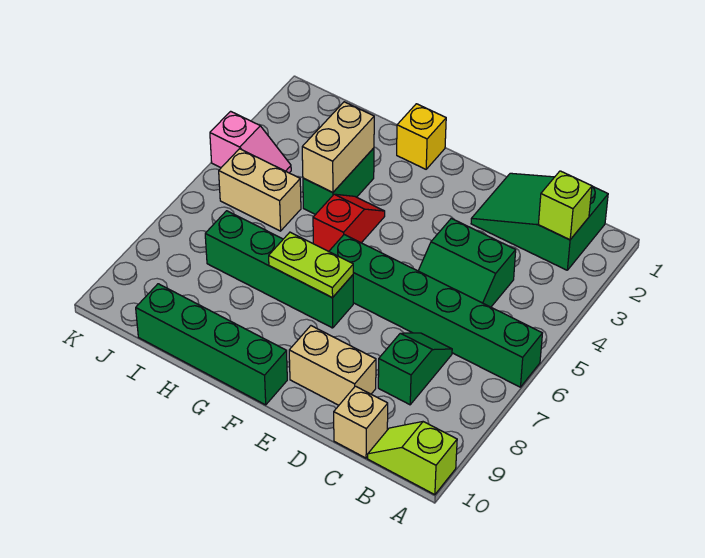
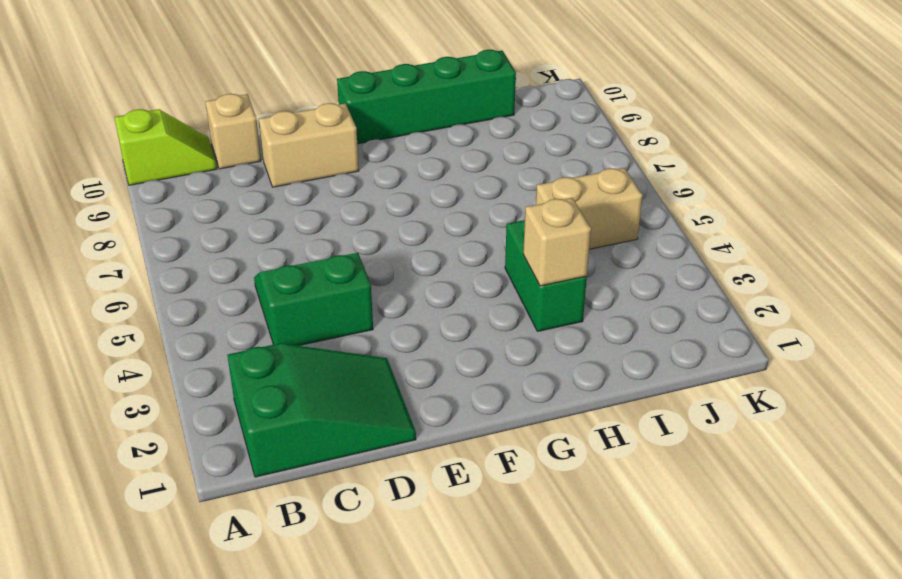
tan 1x1 brick [523,198,591,286] -> tan 1x2 brick [302,102,374,193]
none -> green 1x6 brick [329,235,542,387]
none -> green 1x2 slope [378,333,452,405]
none -> green 1x4 brick [205,211,353,328]

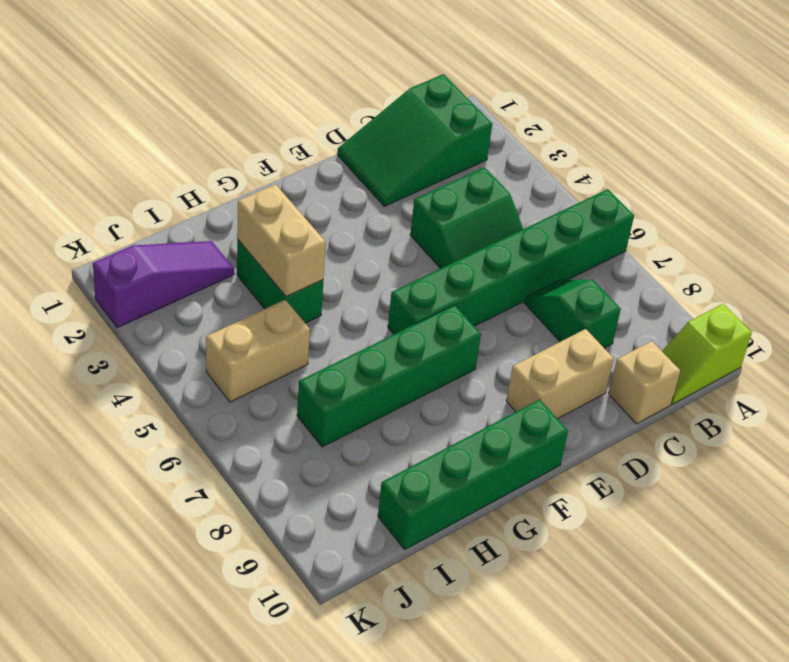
purple 1x3 slope [93,241,234,328] -> none
none -> yellow 1x1 brick [397,104,446,169]
none -> red 1x2 slope [313,194,385,251]
none -> pink 1x2 slope [210,111,291,173]

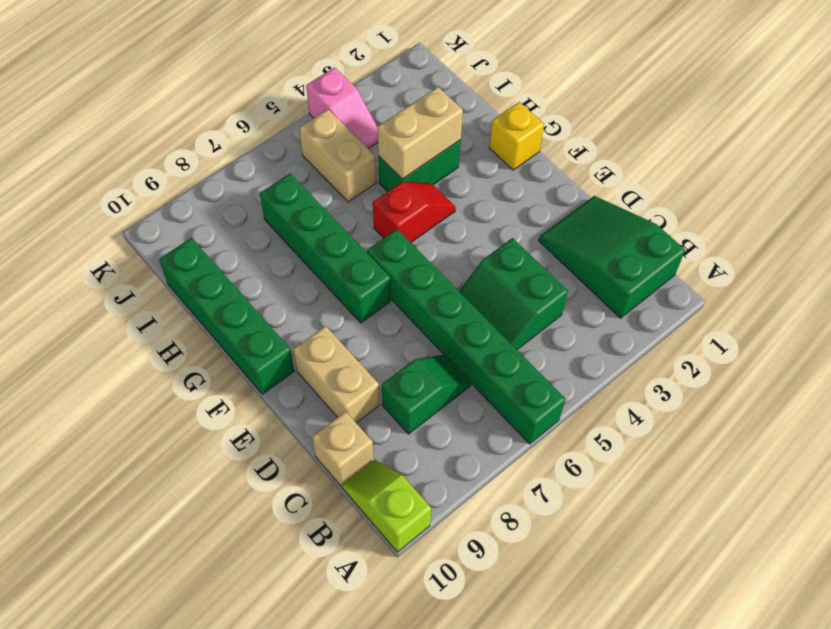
none -> lime 1x1 brick [538,171,592,240]
none -> lime 1x2 plate [269,232,353,298]

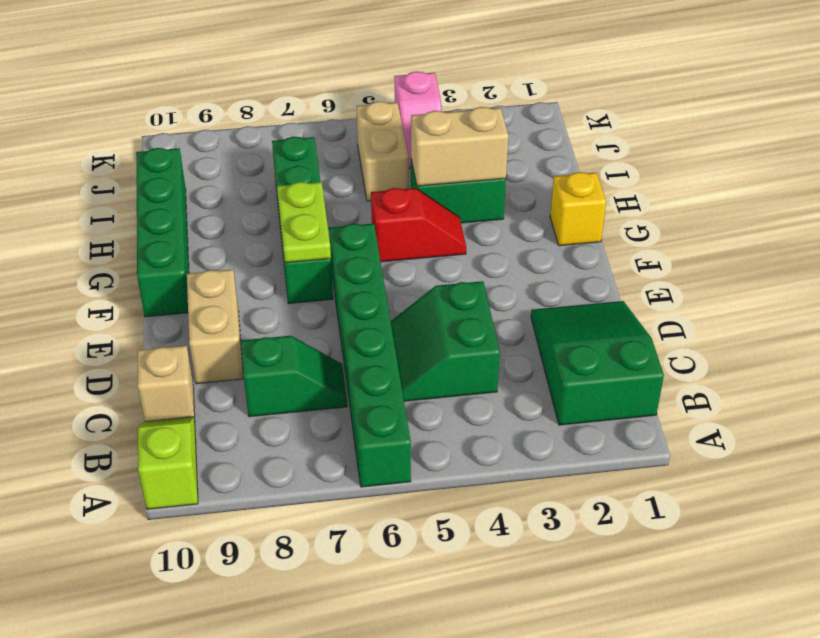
none -> lime 1x1 brick [538,171,592,240]

